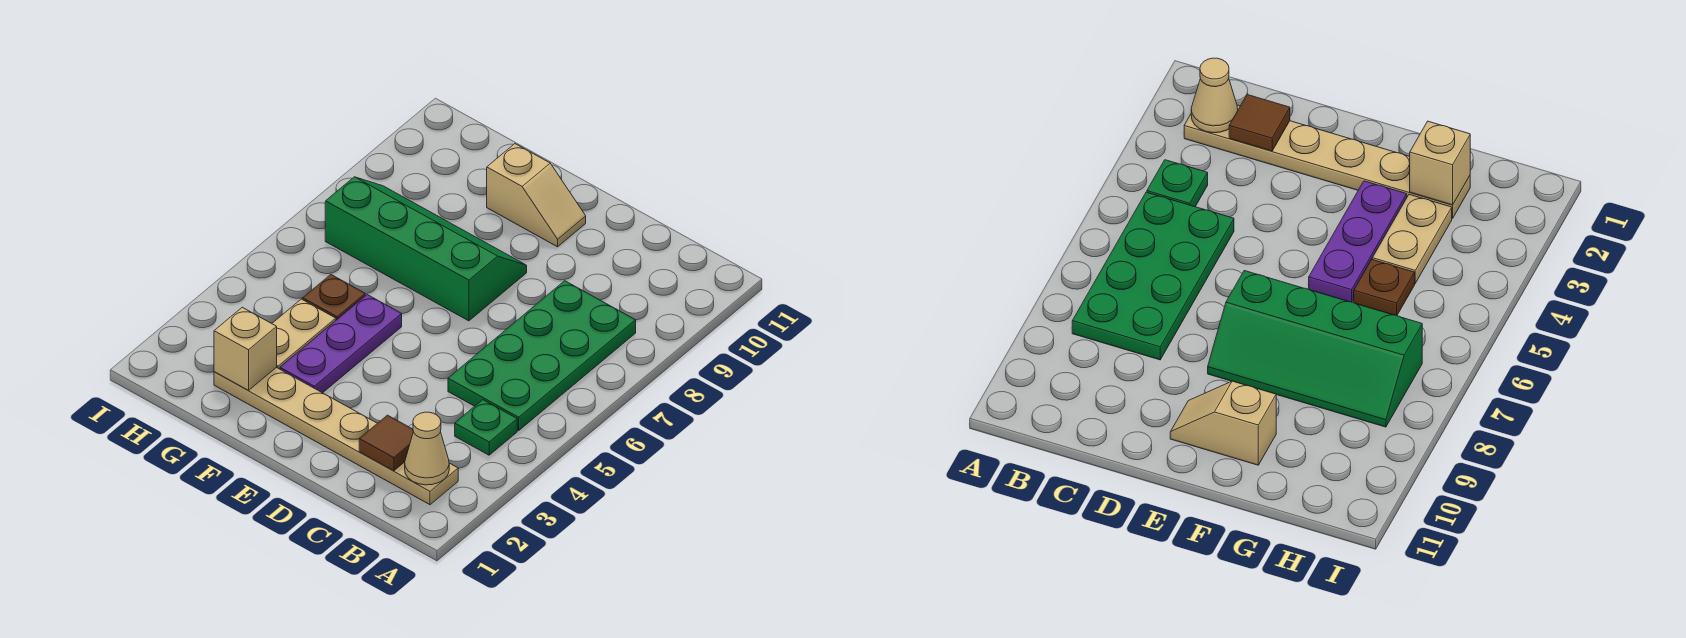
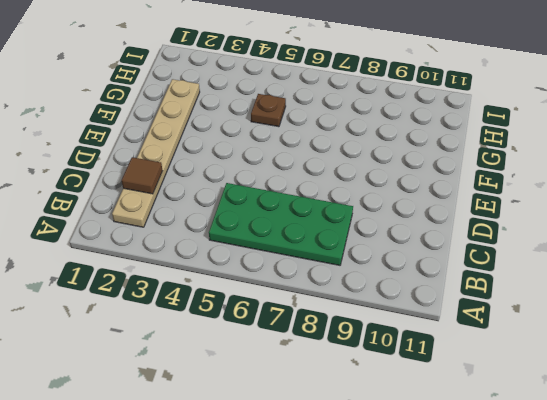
none -> green 1x1 plate [455,400,517,455]
none -> green 2x4 slope [325,177,527,321]

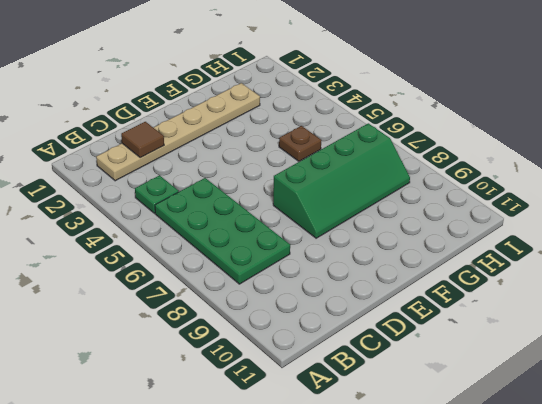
none -> tan 1x2 slope [487,144,586,247]
none -> purple 1x3 plate [280,295,402,393]

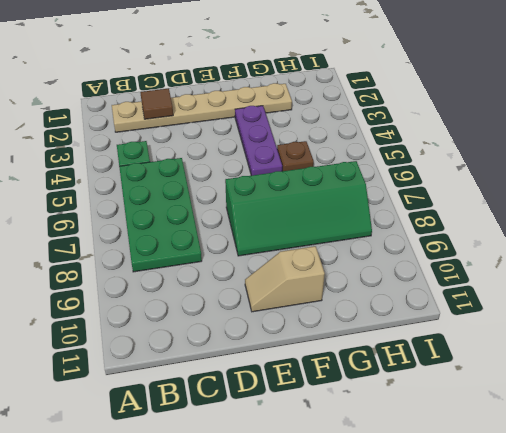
none -> tan 1x2 plate [272,299,336,369]
none -> tan 1x1 cone [405,412,449,485]

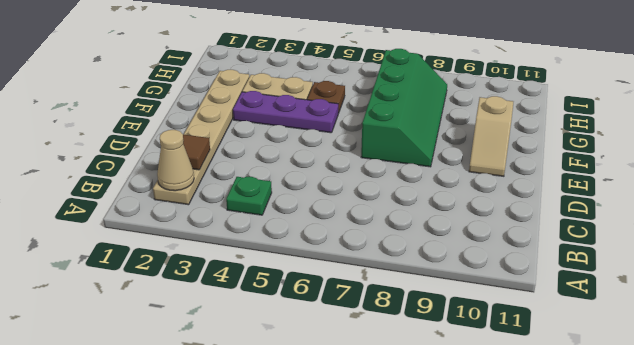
none -> green 2x4 plate [448,281,636,430]
none -> tan 1x1 brick [214,307,277,390]

